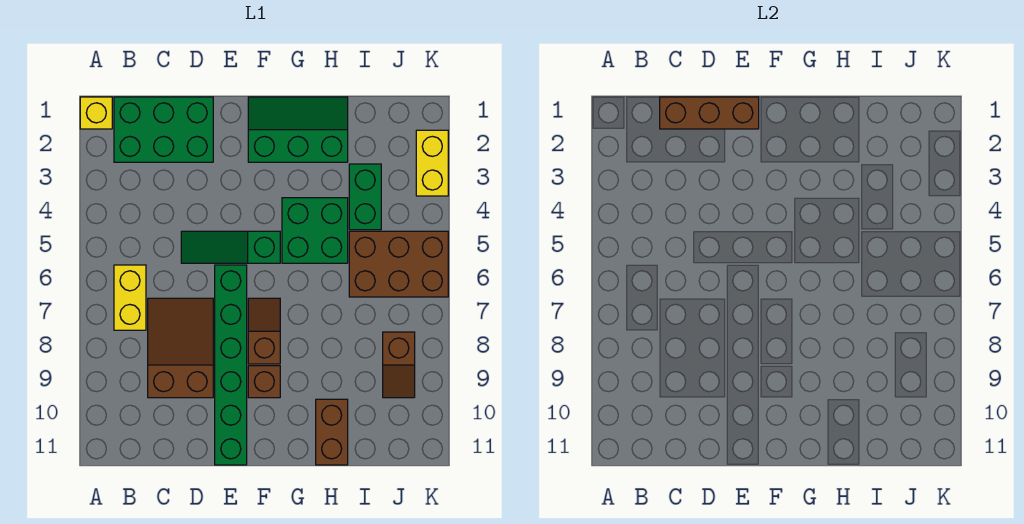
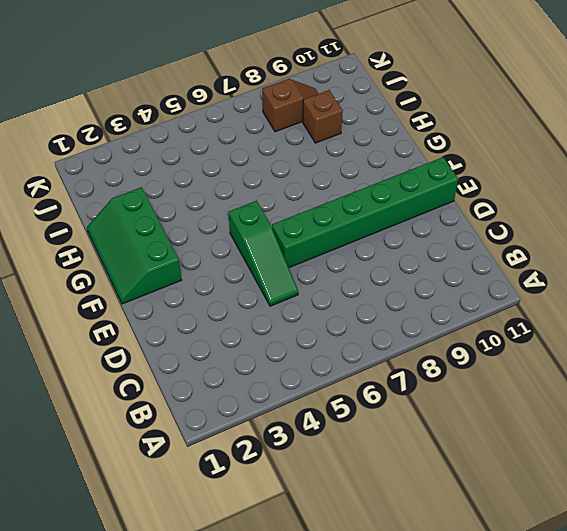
brown 1x1 brick [303,90,343,143] -> brown 1x1 brick moved to [248,366,280,398]
none -> yellow 1x1 brick [80,97,112,129]
none -> green 2x3 brick [114,97,213,162]
none -> yellow 1x2 brick [114,265,146,330]

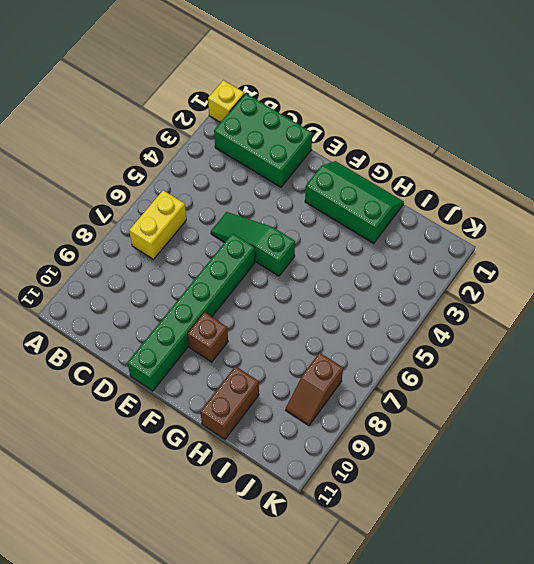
none -> brown 2x3 slope [148,298,213,398]
none -> brown 1x2 slope [248,298,280,364]
none -> green 2x2 brick [282,198,348,263]

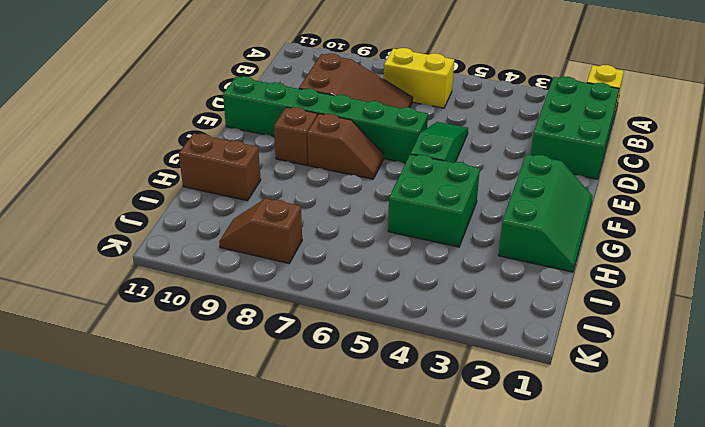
none -> green 1x2 brick [349,164,381,230]
none -> brown 2x3 brick [349,231,448,297]
none -> yellow 1x2 brick [416,130,448,196]

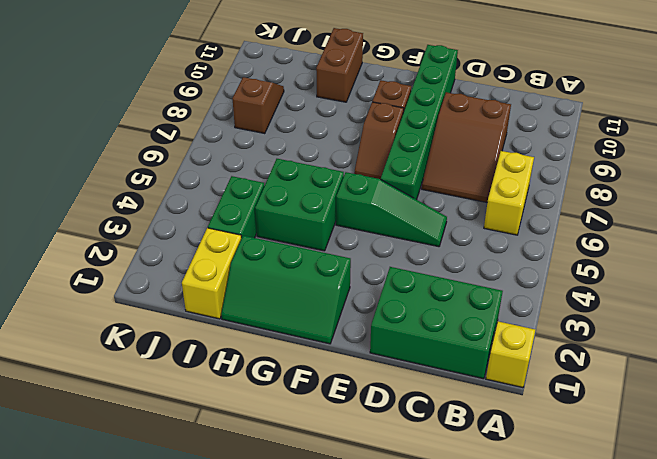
yellow 1x2 brick [182,228,241,319] -> yellow 1x2 brick moved to [416,130,448,196]
none -> brown 2x3 brick [349,231,448,297]
none -> brown 1x3 brick [660,97,759,129]

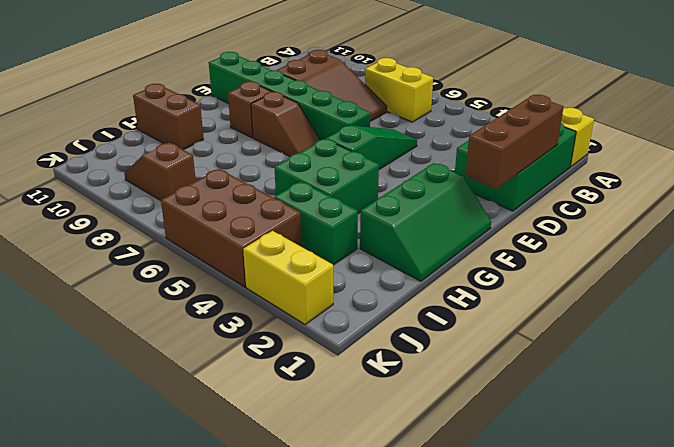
brown 2x3 brick [161,169,301,287] -> brown 2x3 brick turned to [349,231,448,297]

